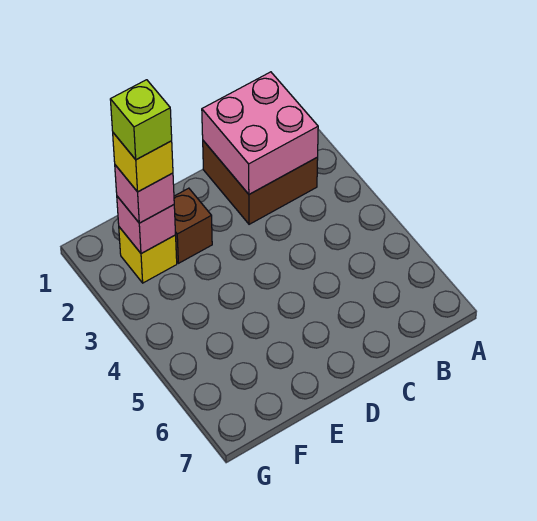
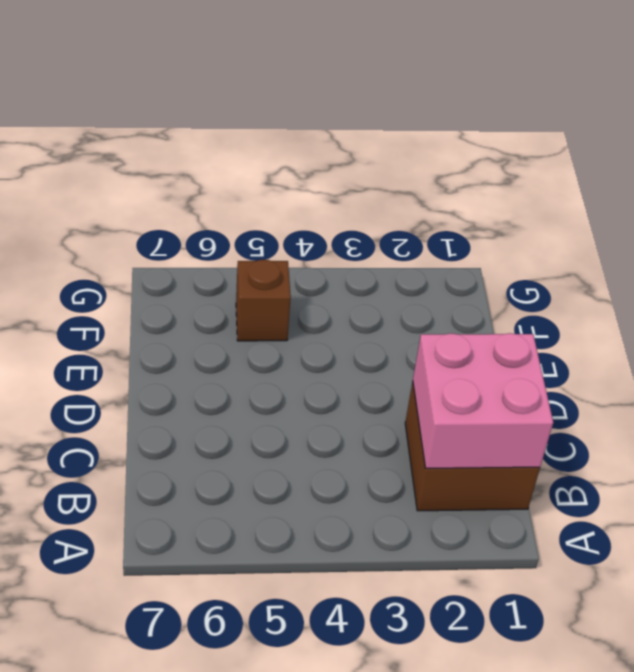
brown 1x1 brick [236,260,291,341] -> brown 1x1 brick moved to [174,188,212,263]
none -> yellow 1x1 brick [119,227,177,283]
none -> pink 1x1 brick [117,196,176,254]

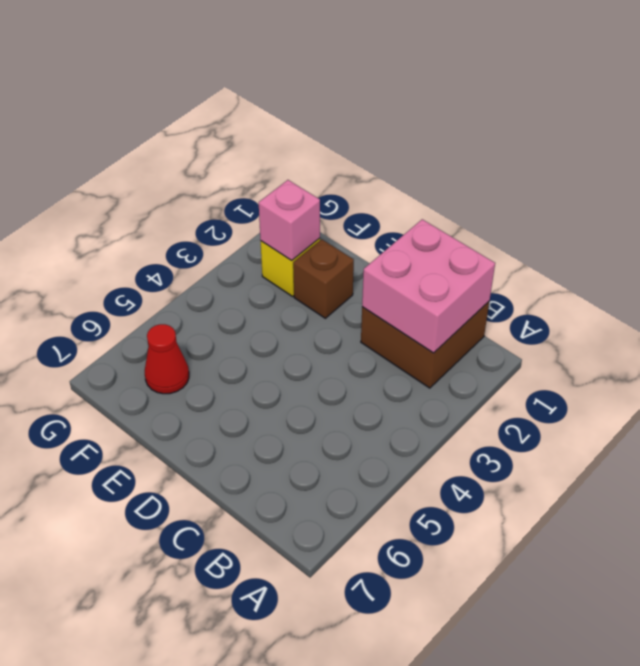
red 1x1 cone [145,324,189,394] -> none
none -> pink 1x1 brick [115,165,174,223]
none -> yellow 1x1 brick [113,133,173,192]

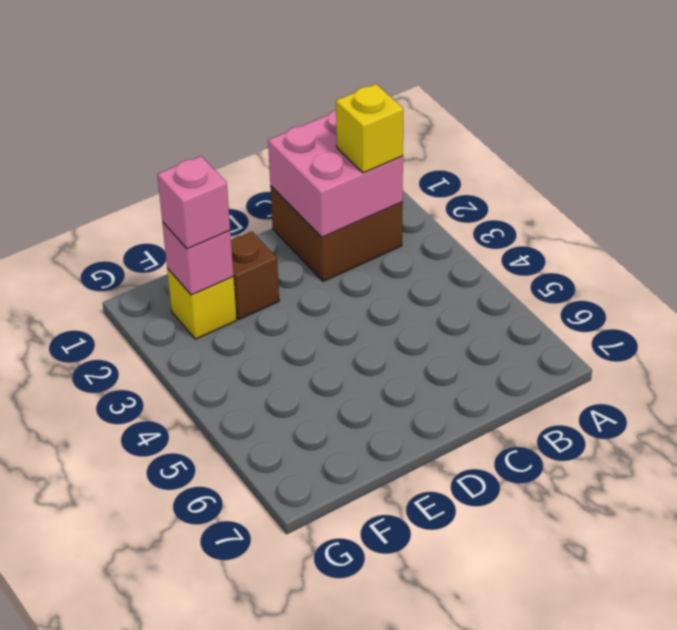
yellow 1x1 brick [336,84,403,173] -> yellow 1x1 brick moved to [113,133,173,192]
none -> lime 1x1 brick [110,80,172,160]

